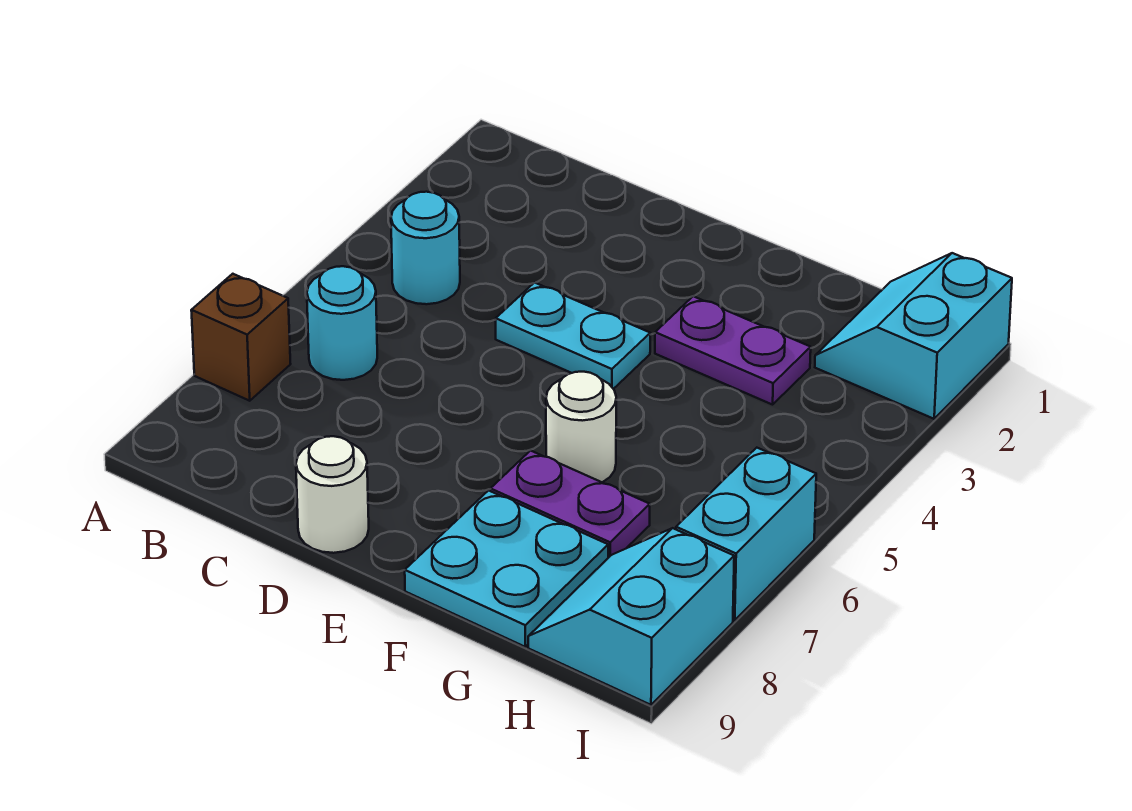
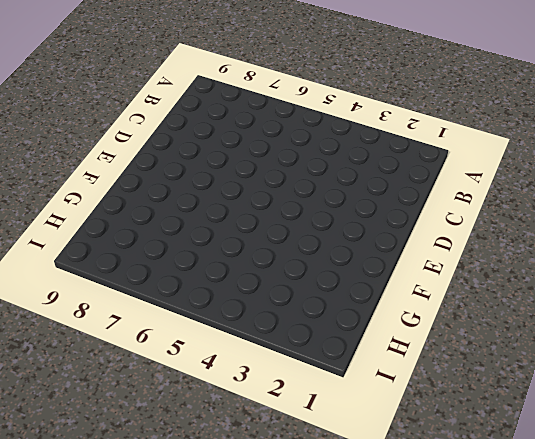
none -> brown 1x1 brick [191,274,290,401]
none -> cyan 1x1 round brick [391,192,460,304]
none -> cyan 1x1 round brick [307,266,377,380]

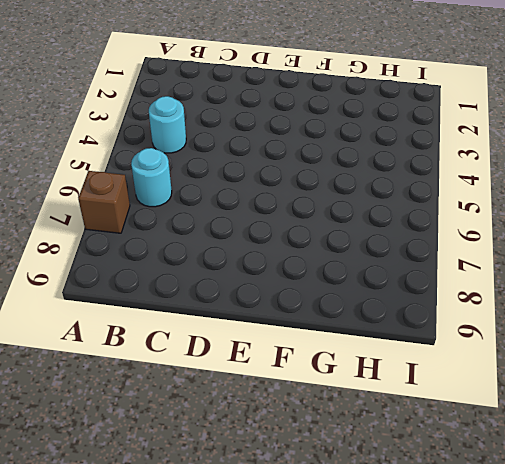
none -> cyan 1x2 plate [496,283,650,389]
none -> white 1x1 round brick [296,436,369,553]
none -> purple 1x2 plate [655,296,811,405]

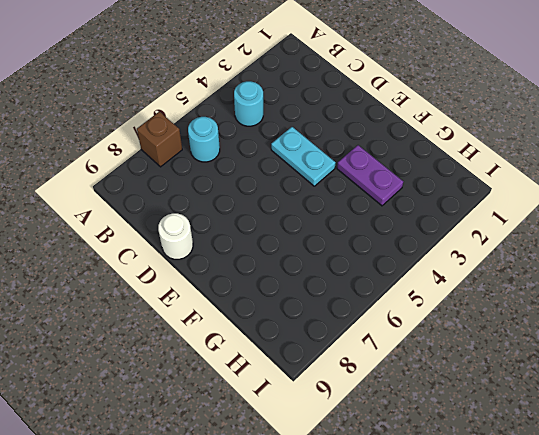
none -> white 1x1 round brick [546,372,616,482]
none -> purple 1x2 plate [491,451,650,558]
none -> cyan 2x2 plate [405,491,608,647]

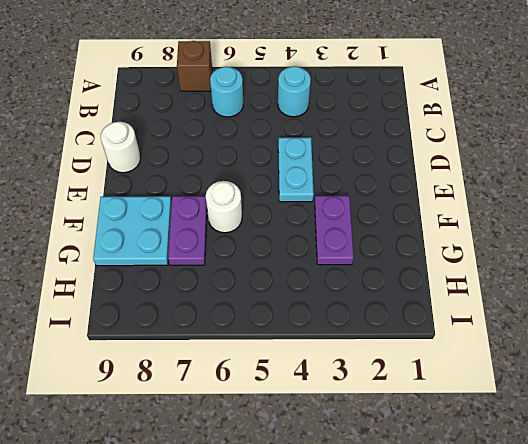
none -> cyan 2x2 slope [815,253,1012,419]
none -> cyan 2x2 slope [528,528,734,705]
none -> cyan 1x2 brick [676,448,816,620]

